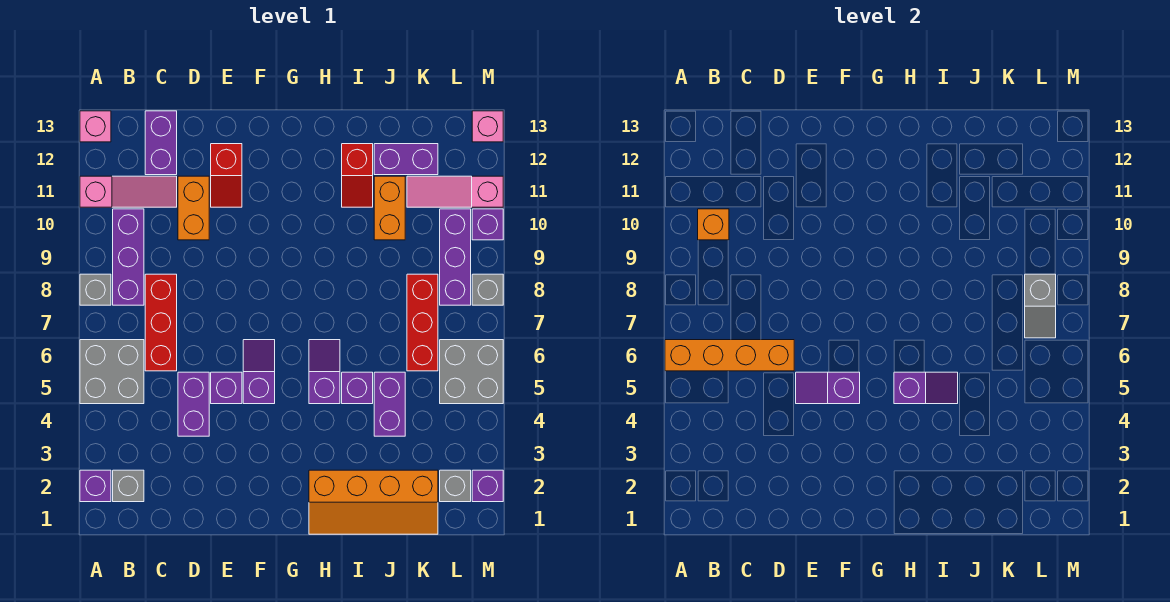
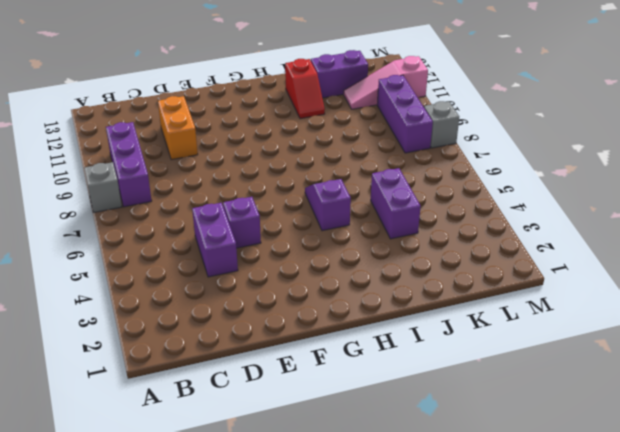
none -> purple 1x1 brick [80,470,111,502]
none -> grey 2x2 brick [80,340,144,404]
none -> pink 1x3 slope [80,176,177,207]
none -> pink 1x1 brick [80,111,111,142]

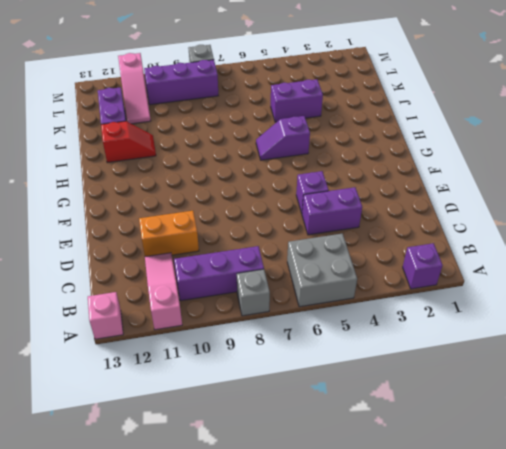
none -> grey 1x1 brick [113,470,144,502]
none -> red 1x3 brick [145,274,177,371]
none -> purple 1x2 brick [145,111,177,175]
none -> red 1x2 slope [211,144,242,207]

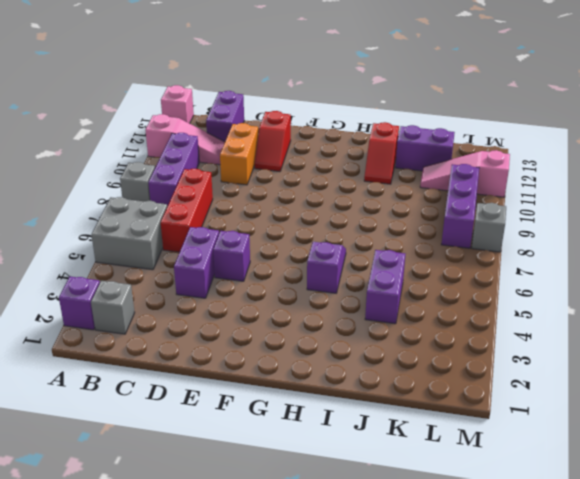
none -> purple 1x2 slope [243,340,275,404]
none -> orange 2x4 slope [309,470,438,534]
none -> purple 1x1 brick [342,372,373,404]
none -> orange 1x2 brick [374,176,405,240]

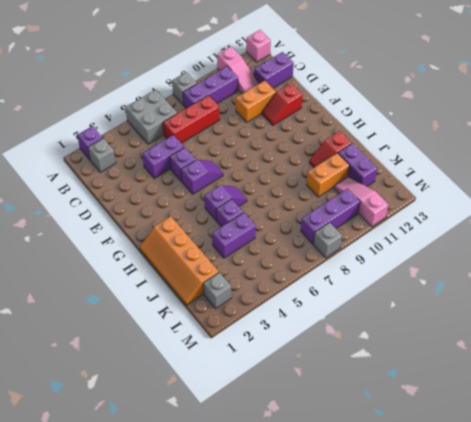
none -> red 1x3 brick [407,274,438,371]
none -> grey 2x2 brick [440,340,503,404]
none -> purple 1x1 brick [472,470,503,502]
none -> purple 1x1 brick [472,209,503,240]

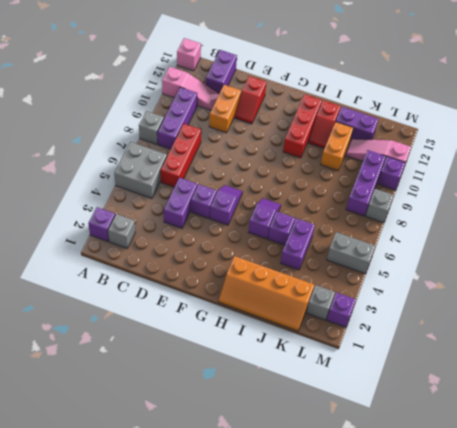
red 1x3 brick [283,94,322,158] -> red 1x3 brick moved to [407,274,438,371]
grey 1x2 brick [327,232,375,274] -> grey 2x2 brick [440,340,503,404]
none -> pink 1x1 brick [472,111,503,142]
none -> orange 1x4 brick [665,340,794,371]
none -> orange 1x1 brick [698,209,729,240]
none -> purple 1x2 slope [796,372,860,404]

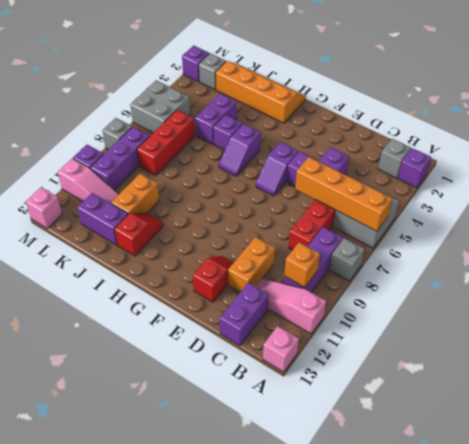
none -> purple 1x2 slope [796,372,860,404]
none -> purple 1x2 slope [894,372,958,404]
none -> grey 1x2 slope [1025,274,1056,338]

